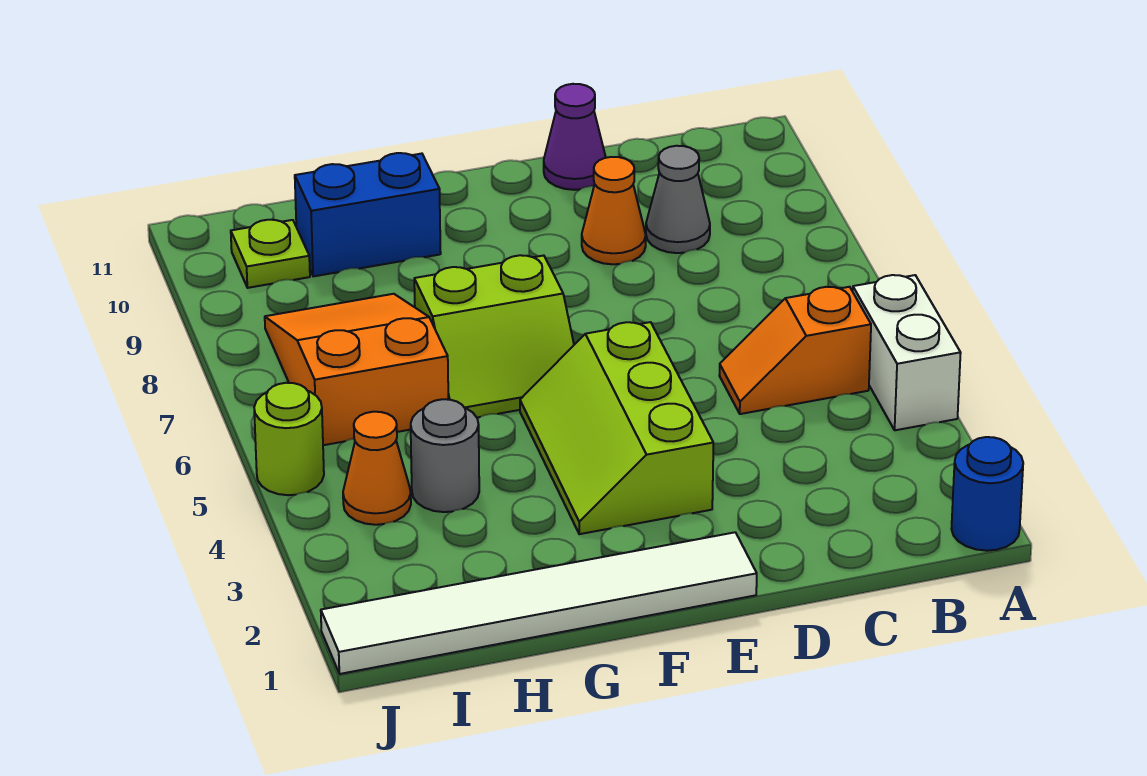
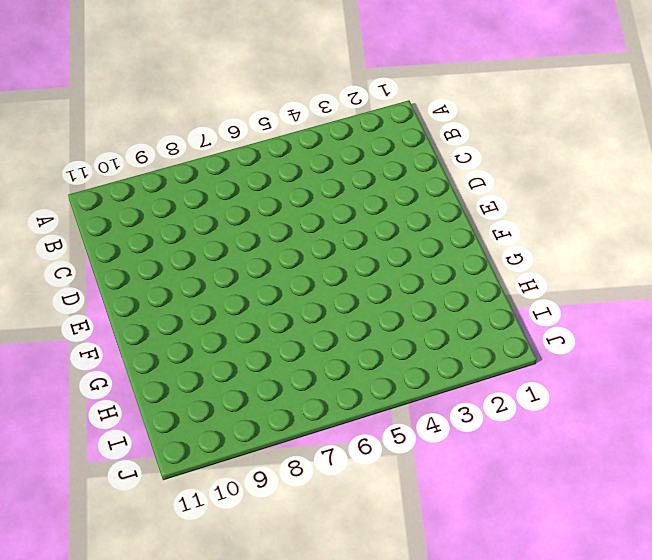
none -> blue 1x1 round brick [951,437,1023,551]
none -> white 1x2 brick [853,275,961,430]
none -> orange 1x2 slope [719,287,871,414]

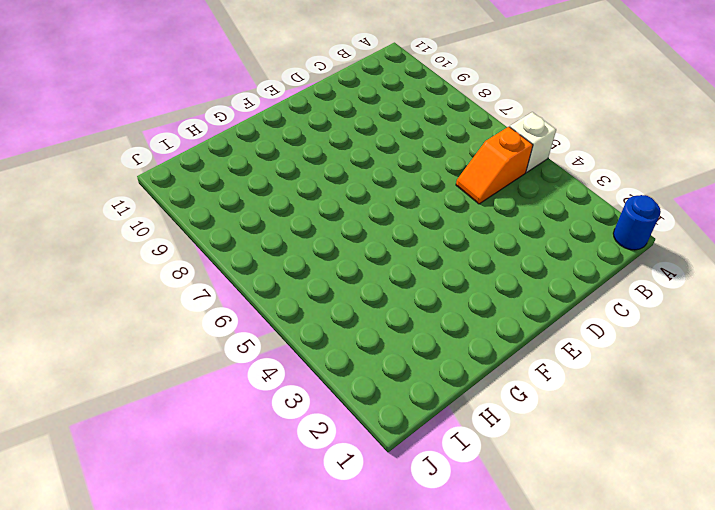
white 1x1 brick [510,112,556,173] -> white 1x2 brick [853,275,961,430]
none -> grey 1x1 cone [646,146,710,253]
none -> orange 1x1 cone [582,157,646,264]
none -> purple 1x1 cone [544,84,606,190]

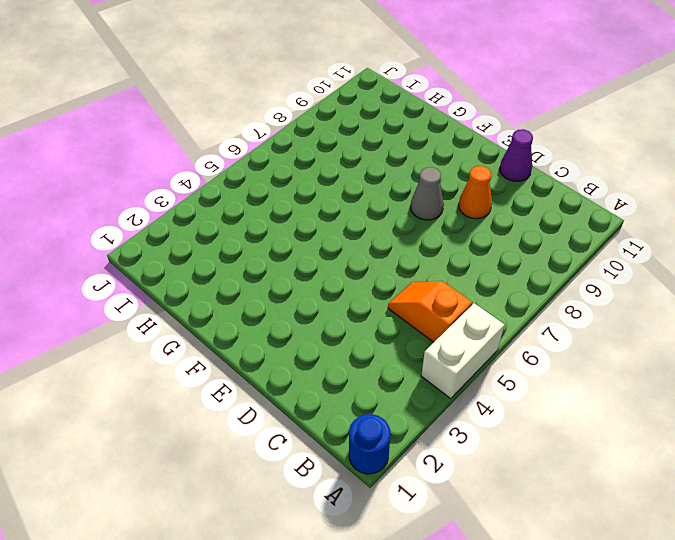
grey 1x1 cone [411,167,444,220] -> grey 1x1 cone moved to [646,146,710,253]
none -> white 1x6 tile [321,532,757,674]
none -> lime 2x3 slope [520,322,713,534]
none -> lime 2x2 slope [414,255,574,418]

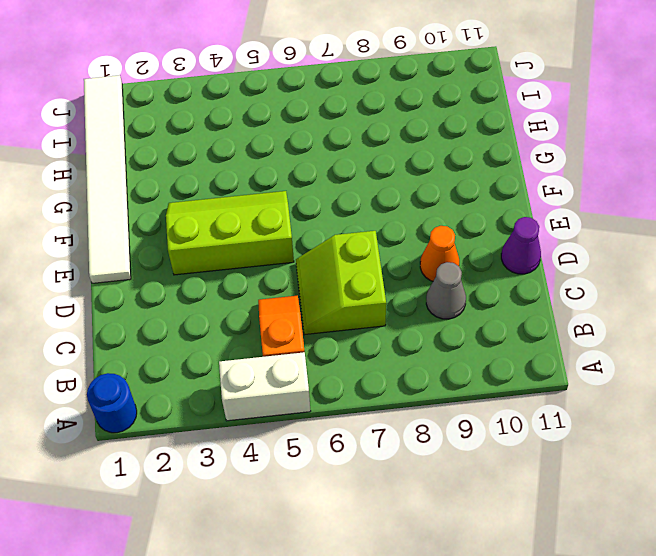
lime 2x2 slope [296,231,386,335] -> lime 2x2 slope moved to [414,255,574,418]
none -> blue 1x2 brick [295,153,441,276]
none -> grey 1x1 round brick [411,399,479,512]
none -> orange 2x3 slope [265,294,448,445]

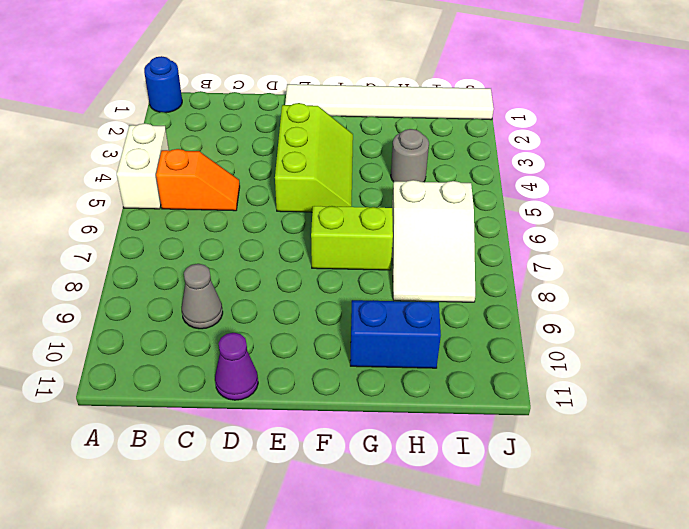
white 2x3 slope [392,180,475,302] -> orange 2x3 slope [265,294,448,445]
none -> orange 1x1 cone [582,157,646,264]
none -> orange 1x1 cone [343,412,411,525]
none -> lime 1x1 plate [231,220,310,288]

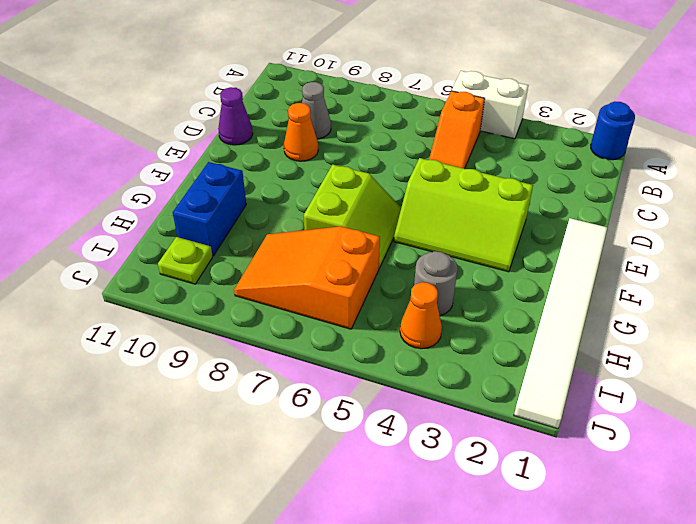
none -> lime 1x1 round brick [254,383,324,495]

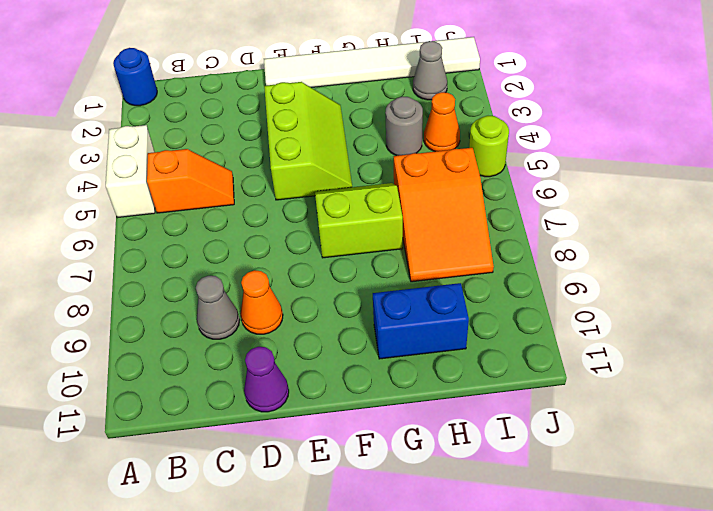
grey 1x1 cone [413,41,447,100] -> none
none -> lime 1x1 plate [231,220,310,288]

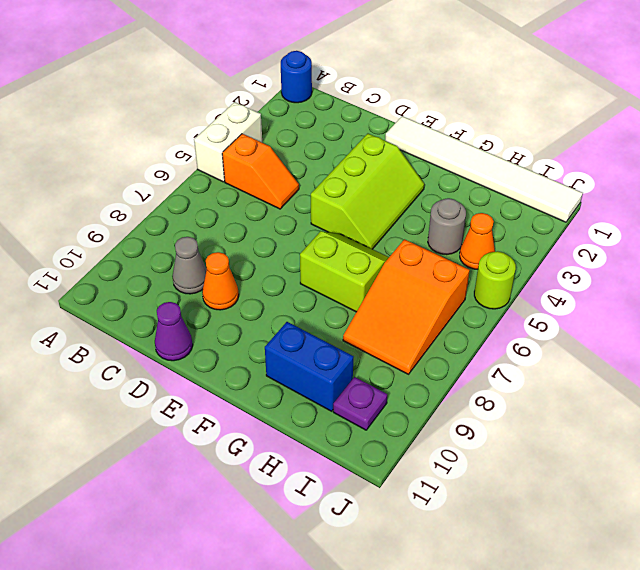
purple 1x1 plate [333,377,387,430] -> lime 1x1 plate [231,220,310,288]

